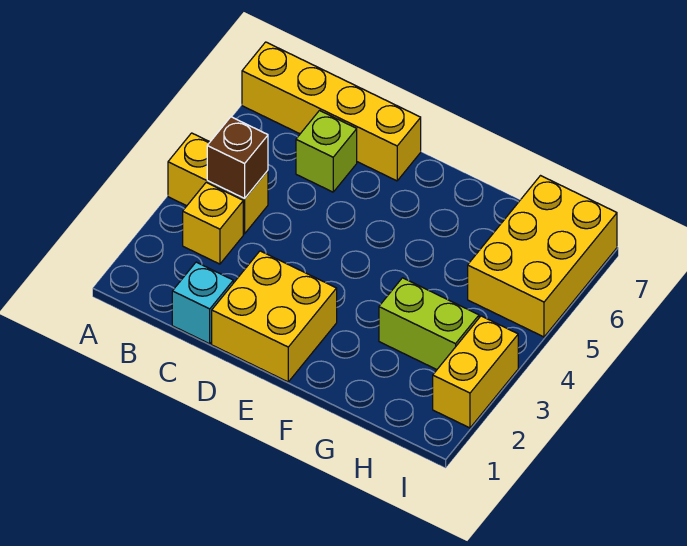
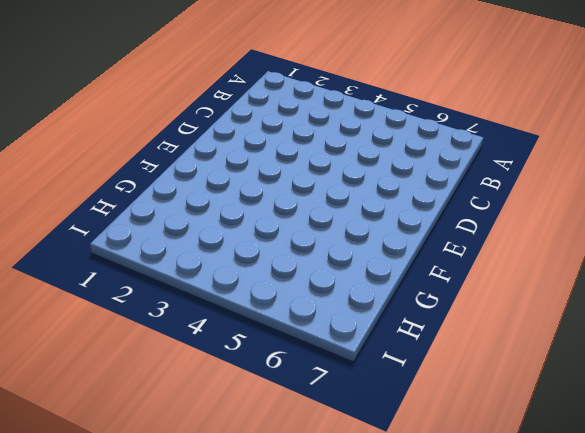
none -> yellow 1x2 brick [168,133,268,234]
none -> yellow 1x4 brick [242,42,421,181]

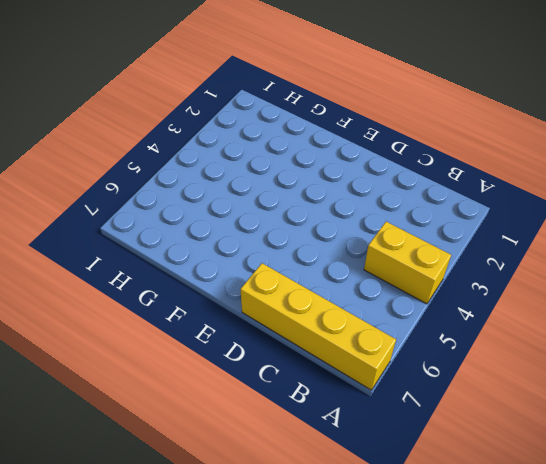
none -> yellow 1x1 brick [183,182,243,264]
none -> cyan 1x1 brick [172,262,233,344]

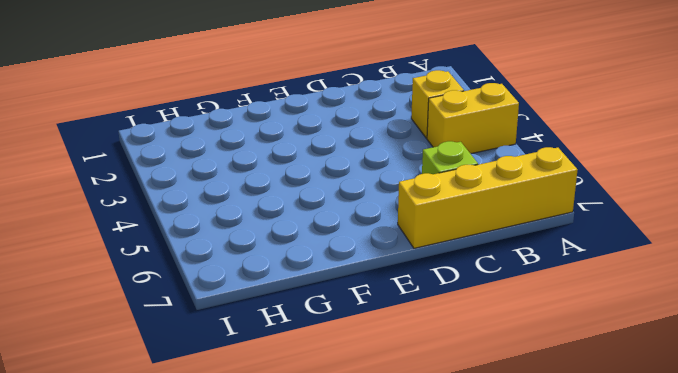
none -> cyan 1x1 brick [172,262,233,344]
none -> yellow 2x2 brick [212,251,337,382]

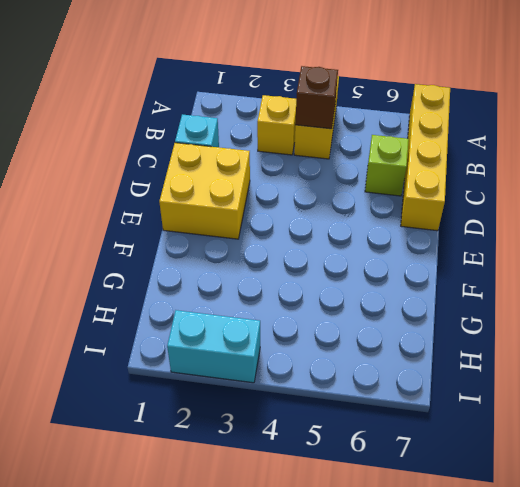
cyan 1x2 brick [167,310,260,383] -> yellow 1x2 brick [433,316,518,428]
none -> lime 1x2 brick [379,278,479,370]
none -> yellow 2x3 brick [468,176,617,337]

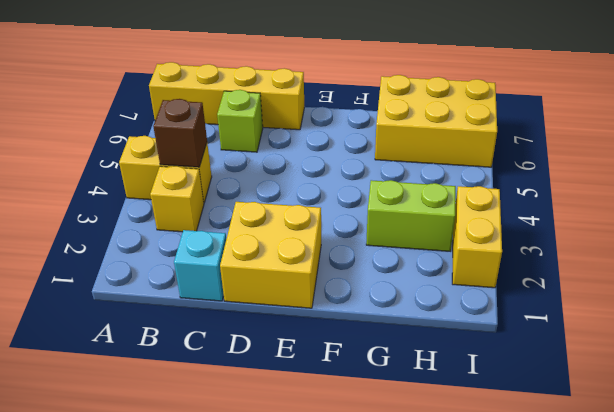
yellow 2x3 brick [375,75,497,167] -> yellow 2x3 brick turned to [468,176,617,337]

